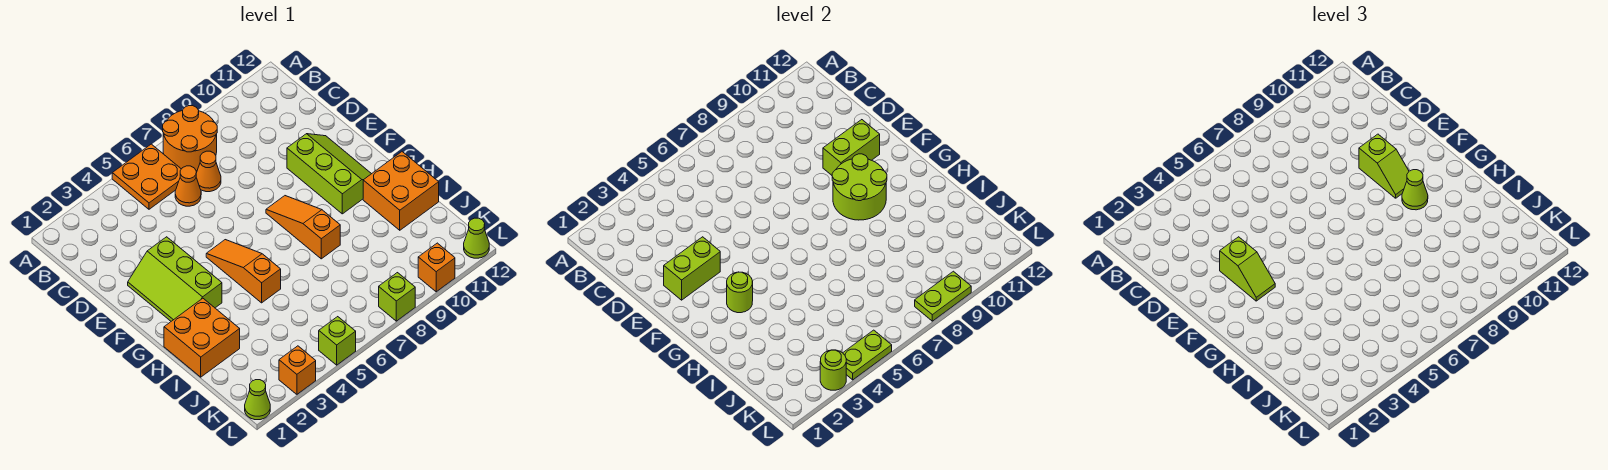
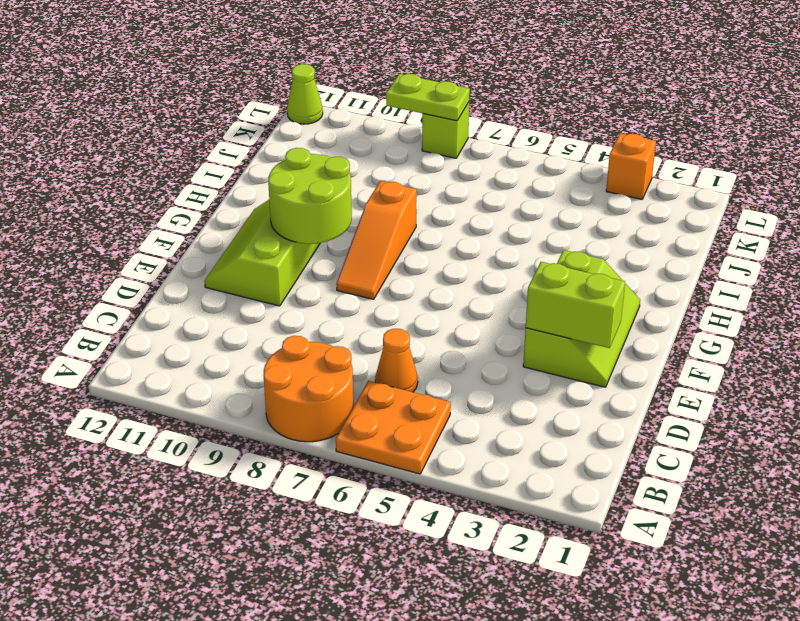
none -> orange 1x1 cone [196,151,221,192]
none -> orange 1x3 slope [206,240,281,303]
none -> orange 2x2 brick [164,298,240,377]

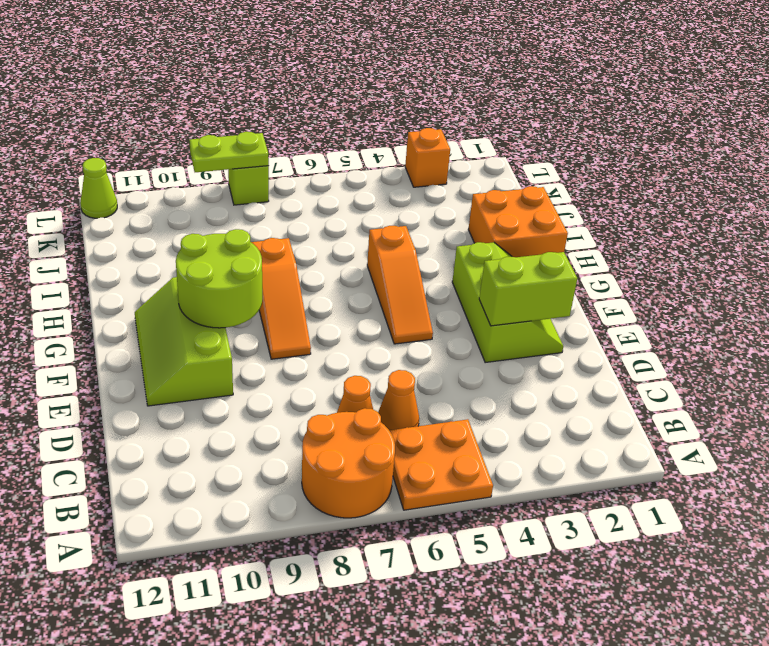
none -> orange 2x2 brick [363,152,439,230]
none -> lime 1x1 cone [245,380,270,420]
none -> lime 1x1 brick [319,317,356,365]

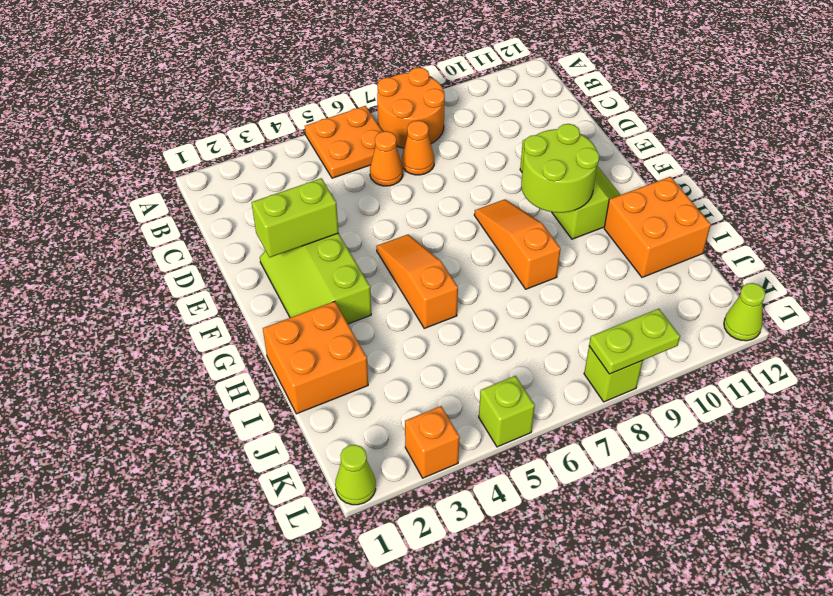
none -> orange 1x1 brick [418,243,455,292]
none -> lime 1x2 brick [823,120,880,175]
none -> lime 1x1 round brick [727,272,753,313]

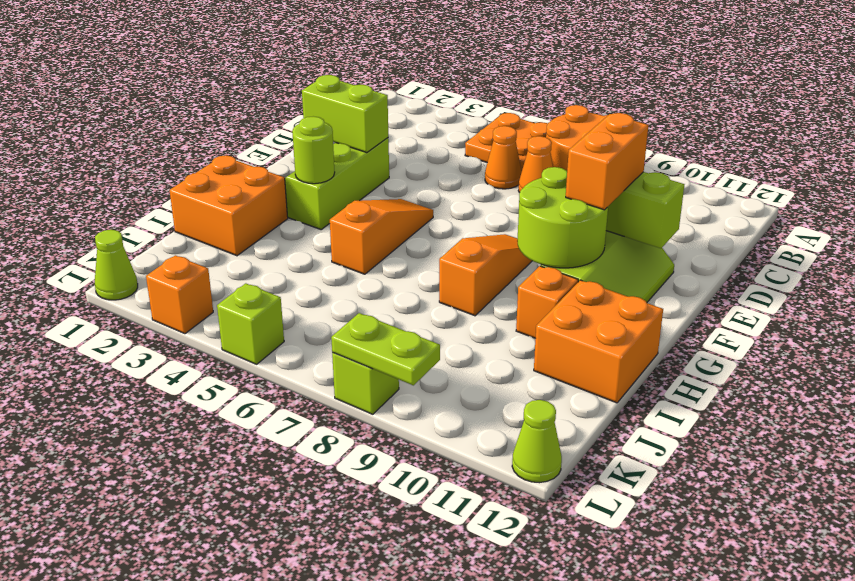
orange 1x2 brick [566,113,648,210] -> lime 1x2 slope [1359,134,1409,198]
orange 1x1 brick [516,266,578,338] -> orange 1x1 brick moved to [418,243,455,292]
none -> lime 1x1 round brick [820,350,846,390]
none -> lime 1x2 plate [843,330,892,380]
none -> lime 1x2 slope [1220,237,1275,301]

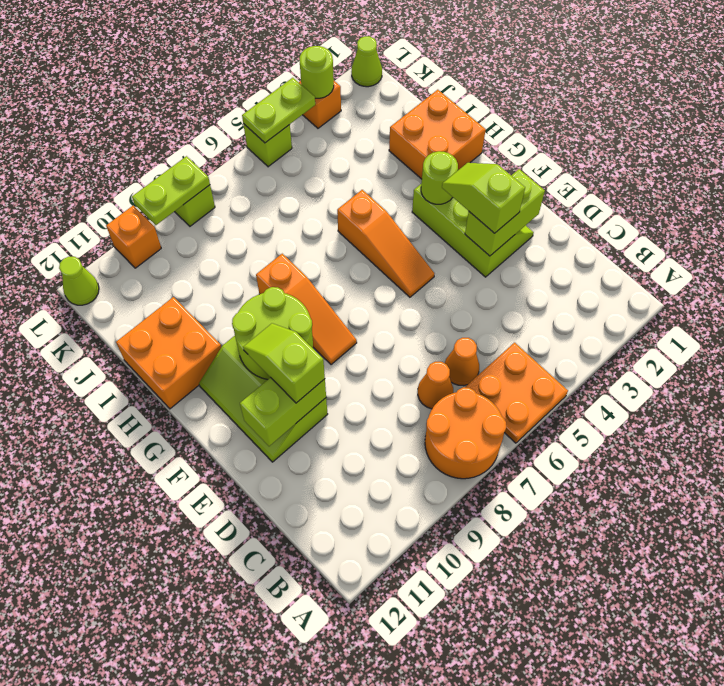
none -> lime 1x1 cone [1402,170,1428,210]

